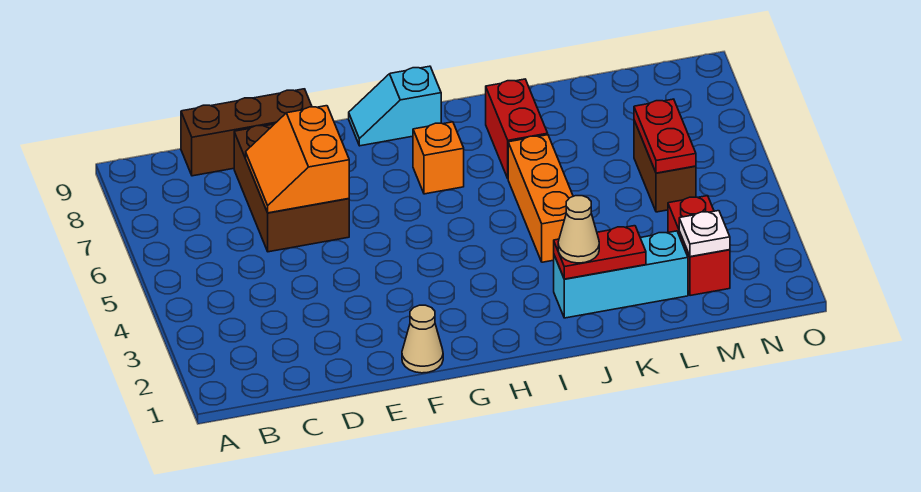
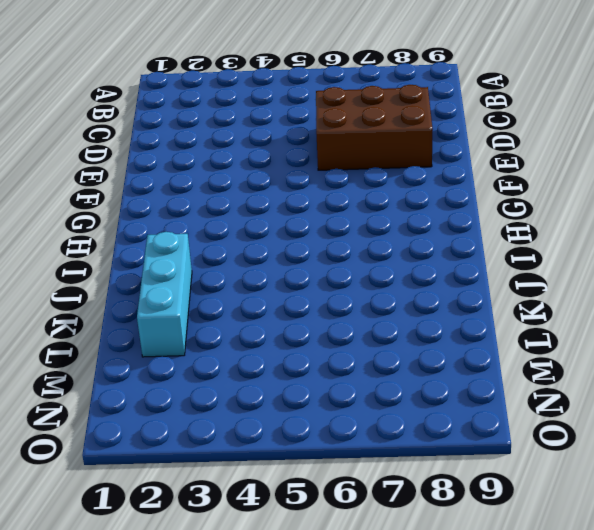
none -> brown 1x3 brick [181,89,312,176]
none -> tan 1x1 cone [402,305,443,373]
none -> cyan 1x2 slope [349,66,441,146]

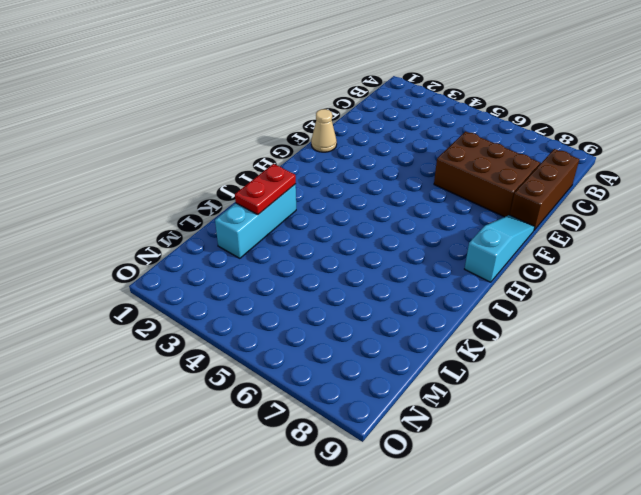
cyan 1x3 slope [465,215,535,282] -> cyan 1x2 slope [349,66,441,146]
none -> orange 1x1 brick [413,122,464,194]
none -> orange 1x3 brick [508,135,573,262]
none -> red 1x2 brick [486,79,548,178]

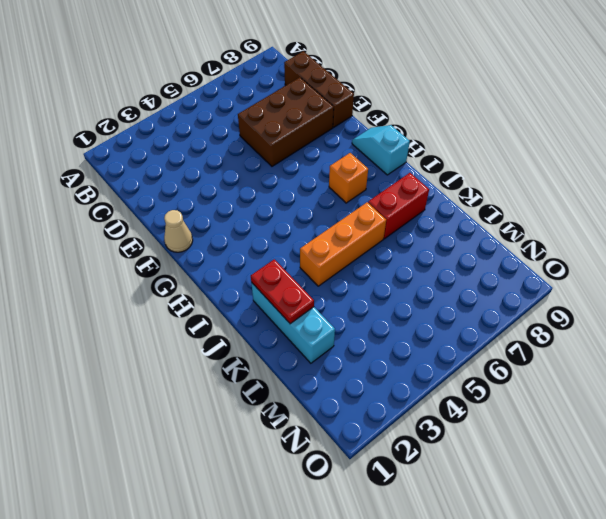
none -> red 1x2 brick [668,196,730,296]
none -> brown 1x2 brick [634,121,696,212]
none -> orange 2x2 slope [246,106,349,213]

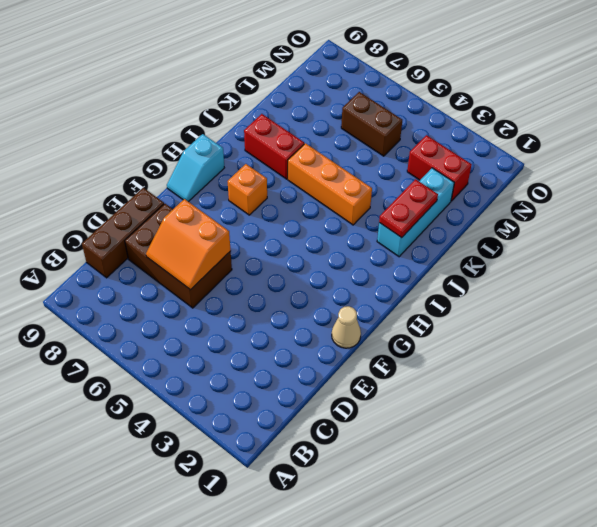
none -> white 1x1 plate [679,211,730,257]
none -> red 1x2 plate [634,99,696,173]
none -> tan 1x1 cone [558,196,599,263]

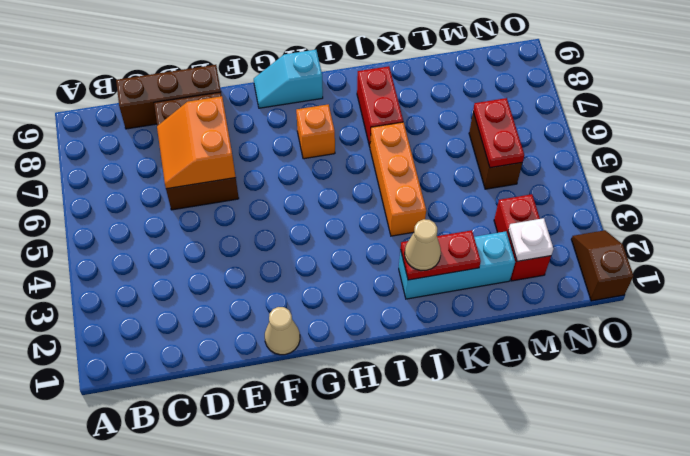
brown 1x2 slope [571,230,633,301] -> none

